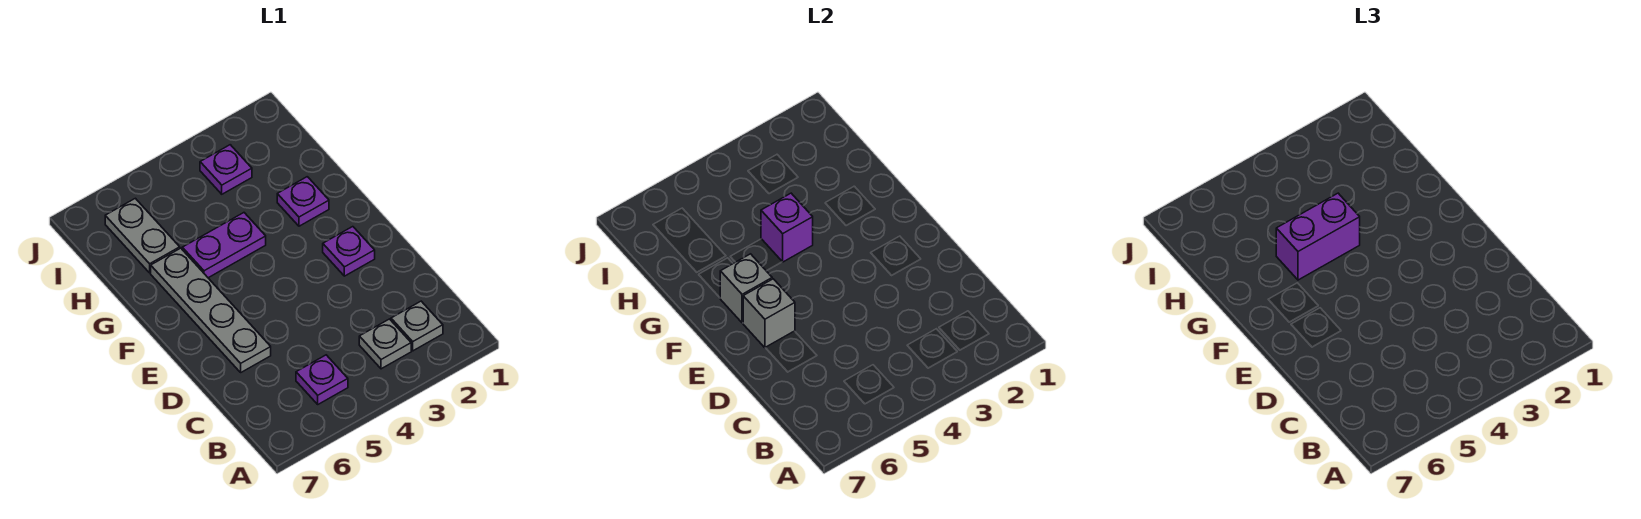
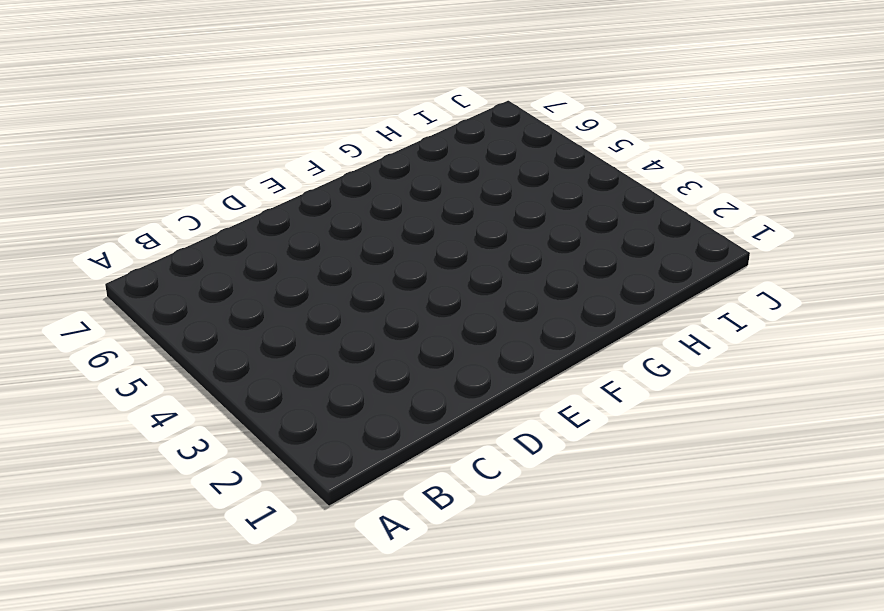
none -> grey 1x1 plate [391,301,443,351]
none -> grey 1x1 plate [359,319,411,369]
none -> purple 1x1 plate [296,355,348,404]

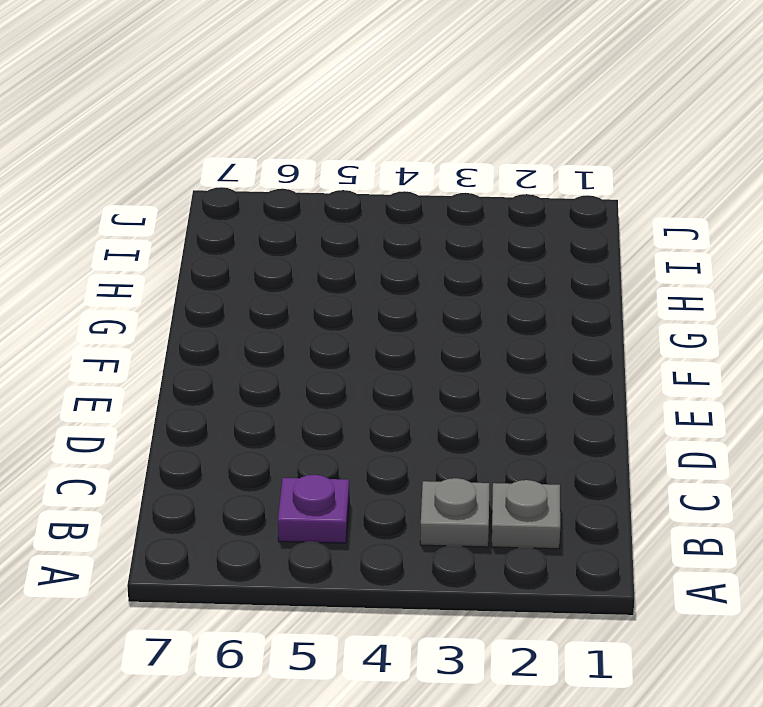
none -> grey 1x4 plate [151,248,271,372]
none -> purple 1x1 plate [323,227,375,276]
none -> purple 1x1 plate [277,177,329,226]

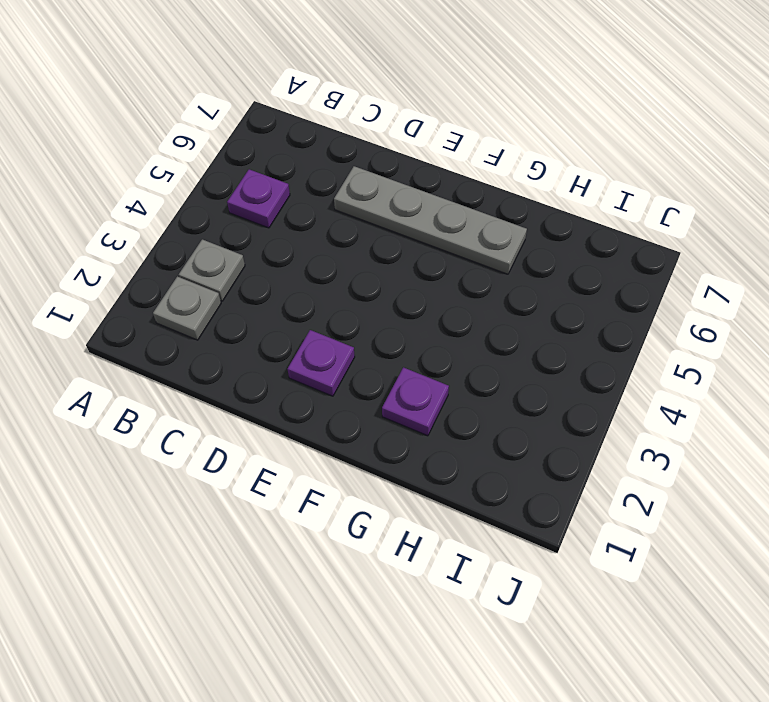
none -> purple 1x2 plate [182,213,266,278]
none -> grey 1x2 plate [105,198,180,273]
none -> purple 1x1 plate [200,145,252,194]

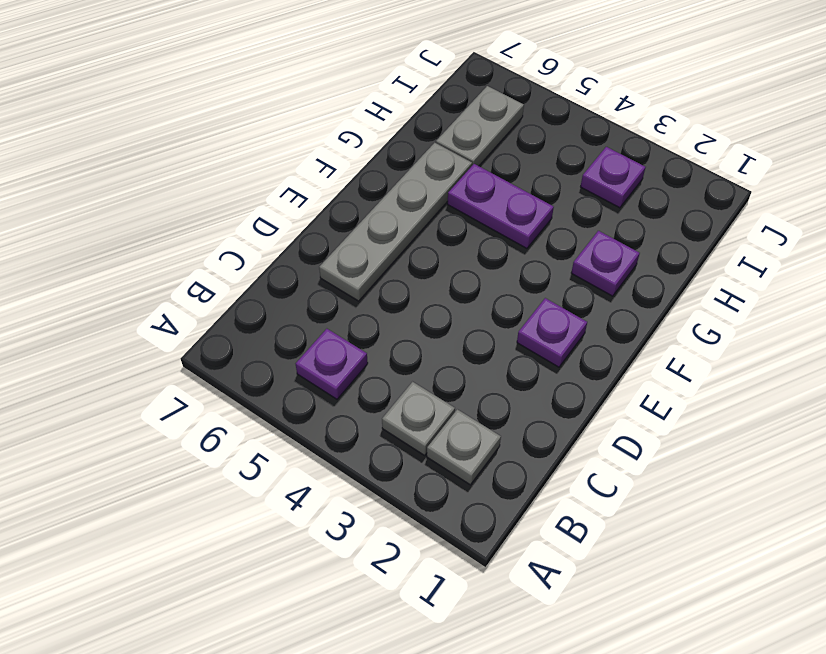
none -> grey 1x1 brick [743,279,795,348]
none -> grey 1x1 brick [720,254,772,323]
none -> purple 1x1 brick [761,193,813,262]

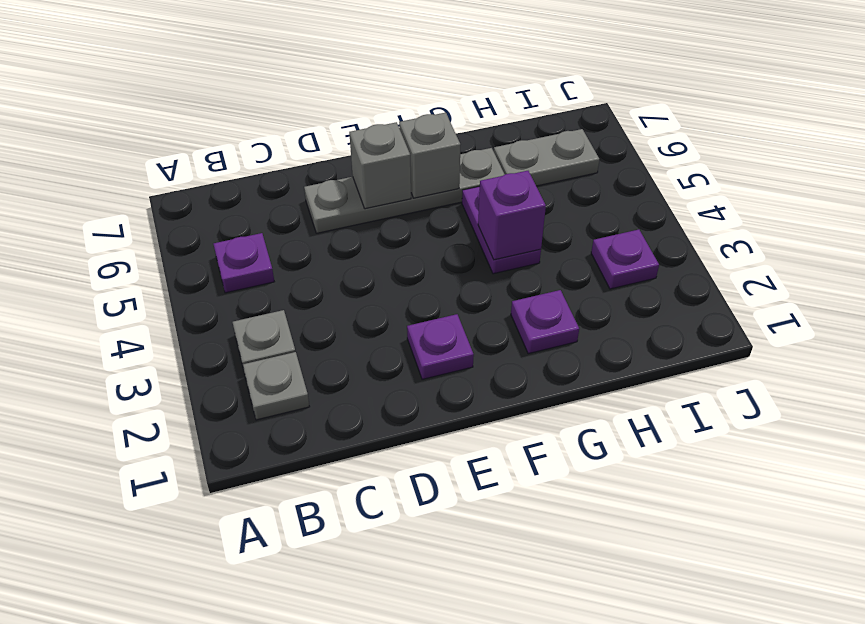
none -> purple 1x2 brick [1276,193,1360,280]

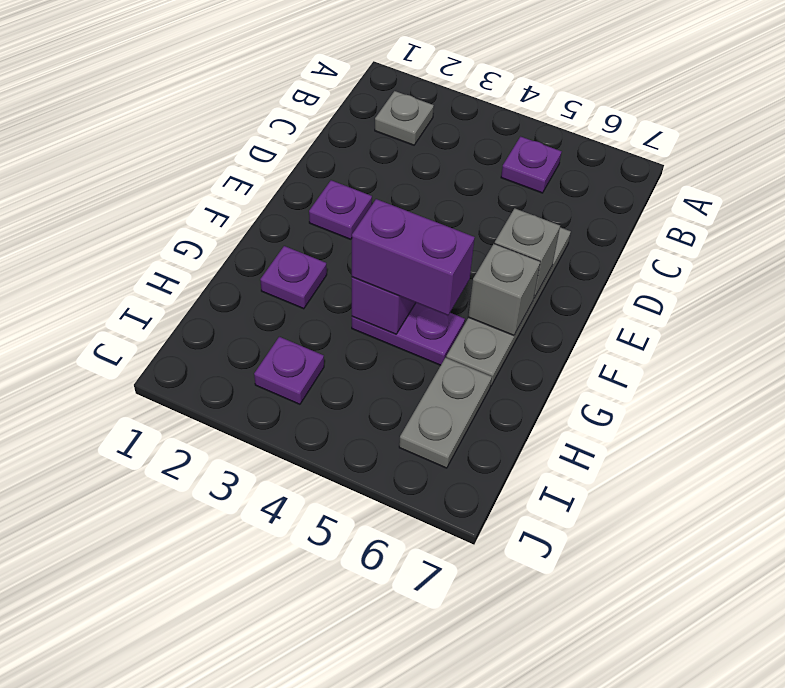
none -> grey 1x1 plate [359,319,411,369]

